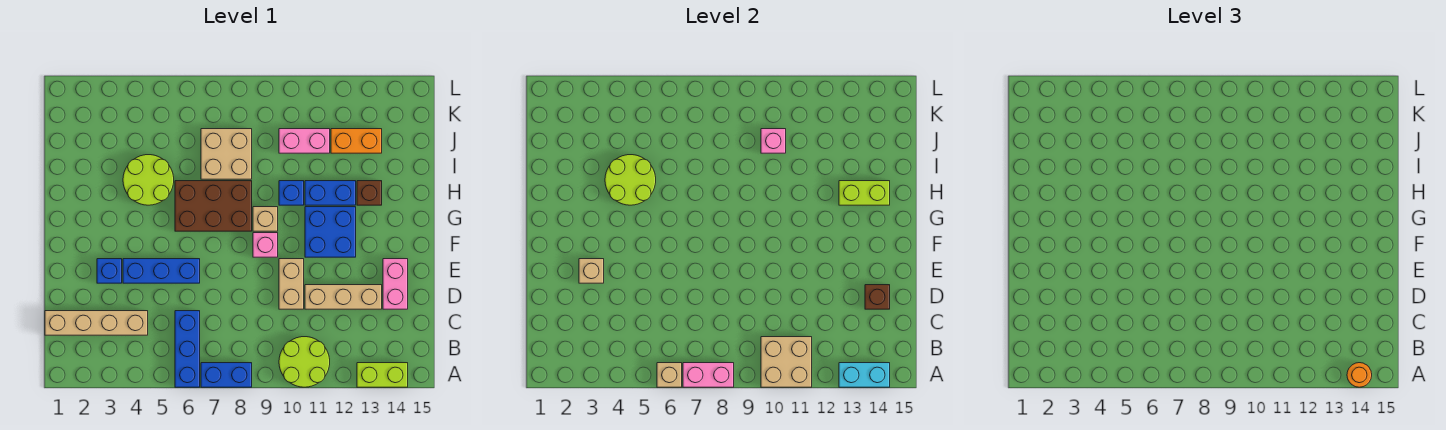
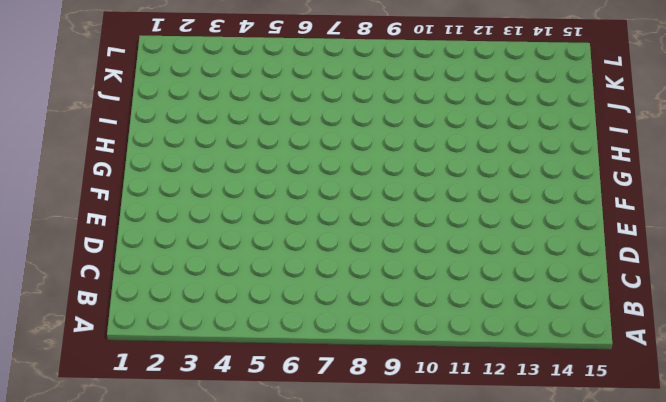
none -> blue 1x3 brick [175,311,200,387]
none -> blue 1x2 brick [201,363,252,387]
none -> lime 2x2 round brick [279,337,330,387]
none -> lime 1x2 brick [357,363,408,387]

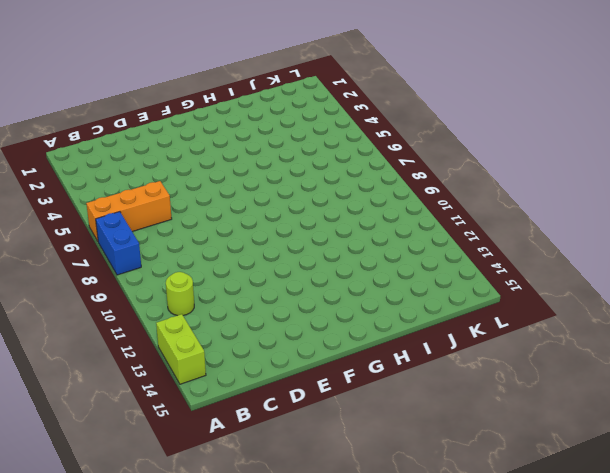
orange 1x3 brick [86,181,172,241] -> blue 1x3 brick [175,311,200,387]
lime 1x1 round brick [166,272,194,316] -> lime 2x2 round brick [279,337,330,387]
none -> tan 1x4 brick [45,311,148,335]
none -> tan 1x2 brick [279,259,304,309]
none -> tan 1x3 brick [305,285,382,309]
none -> pink 1x2 brick [383,259,408,309]

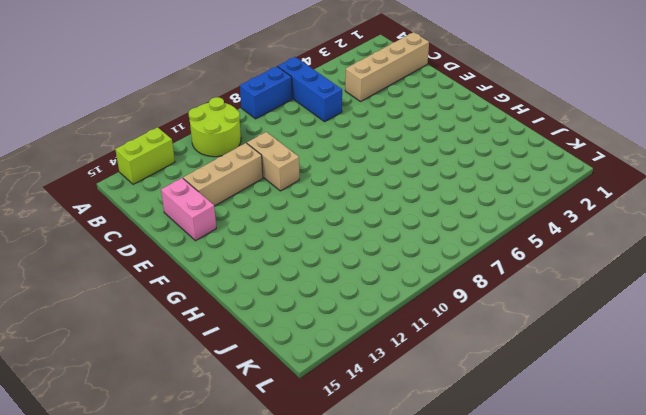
none -> blue 1x1 brick [97,259,122,283]
none -> blue 1x3 brick [123,259,200,283]
none -> pink 1x1 brick [253,233,278,257]
none -> blue 2x2 brick [305,207,356,257]

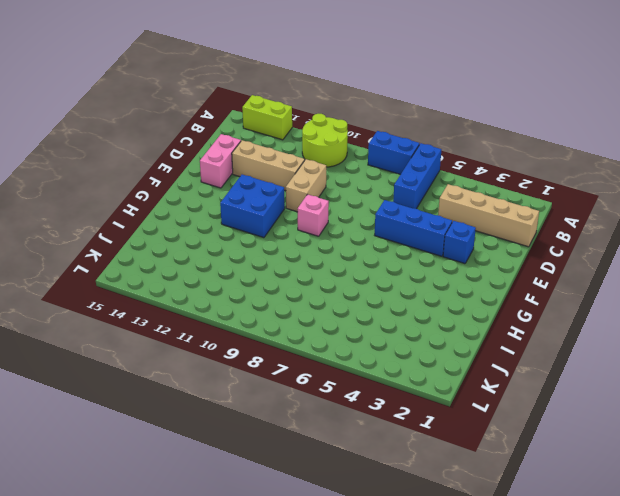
none -> brown 2x3 brick [175,181,252,231]
none -> tan 1x1 brick [253,207,278,231]
none -> lime 2x2 round brick [123,155,174,205]
none -> blue 1x1 brick [279,181,304,205]

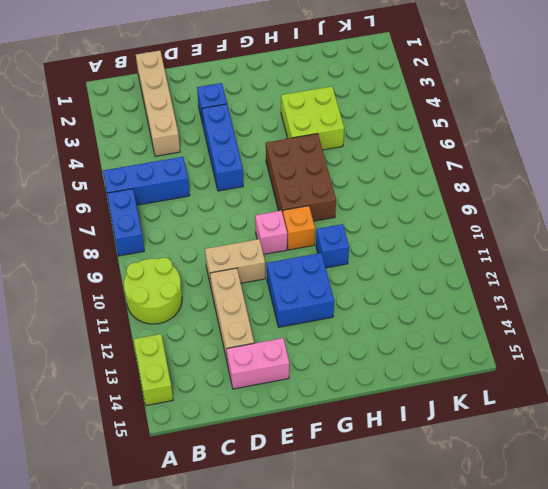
orange 1x1 brick [283,206,315,250] -> tan 1x1 brick [253,207,278,231]
lime 2x2 brick [281,86,344,150] -> lime 2x2 round brick [123,155,174,205]
none -> blue 1x2 brick [305,181,356,205]
none -> brown 1x1 brick [357,181,382,205]
none -> tan 2x2 brick [201,129,252,179]
none -> pink 1x2 brick [279,129,330,153]

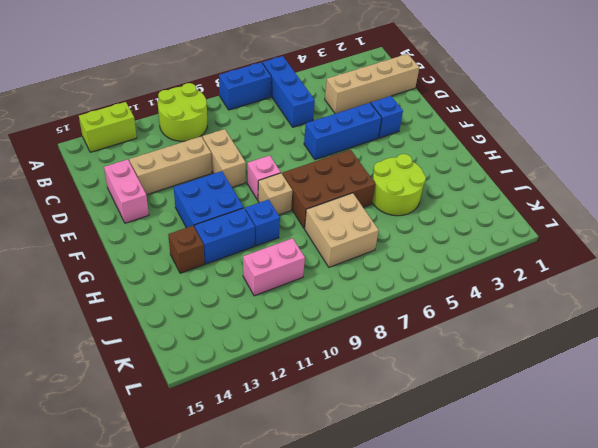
none -> orange 1x2 brick [331,129,382,153]
none -> tan 1x1 brick [657,363,682,387]
none -> pink 1x2 brick [683,363,734,387]
none -> tan 2x2 brick [761,337,812,387]

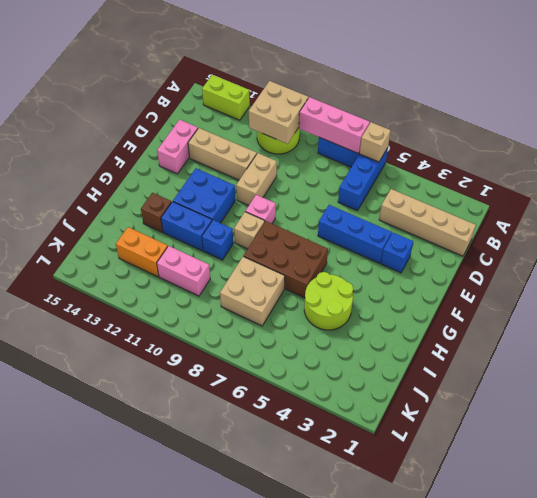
pink 1x3 brick [299,97,370,153] -> pink 1x2 brick [683,363,734,387]
none -> cyan 1x2 brick [839,363,890,387]
none -> brown 1x1 brick [865,285,890,309]
none -> tan 1x1 brick [579,259,604,283]
none -> lime 2x2 round brick [605,155,656,205]

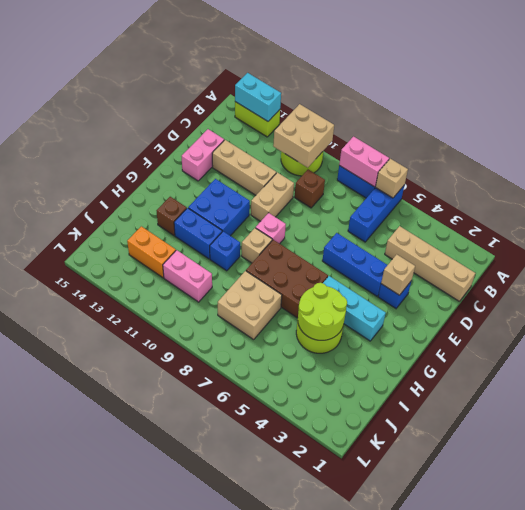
brown 1x1 brick [295,169,325,208] -> brown 1x1 brick moved to [865,285,890,309]
cyan 1x3 brick [323,276,386,341] -> none
none -> lime 1x2 brick [839,181,890,205]
none -> pink 1x1 brick [761,129,786,153]
none -> orange 1x1 round brick [1347,363,1372,387]

